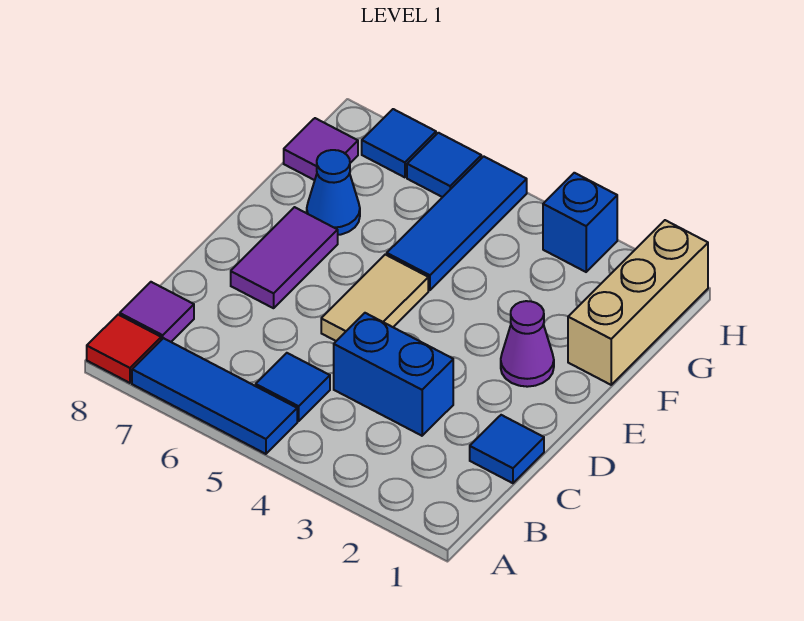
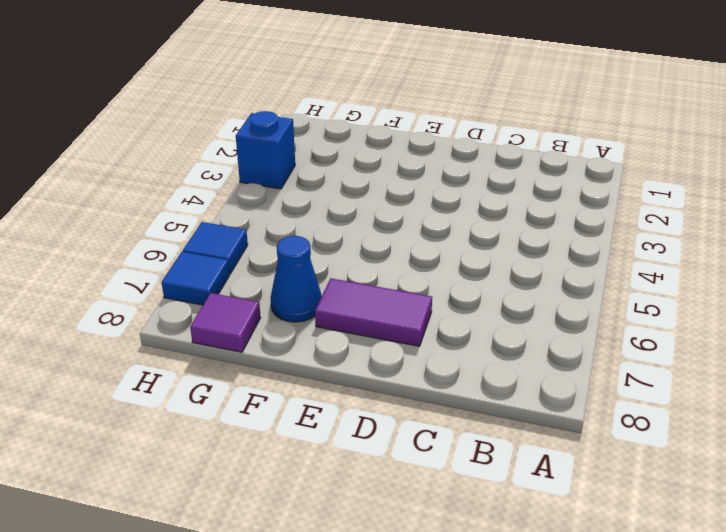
none -> blue 1x3 tile [132,338,297,454]
none -> red 1x1 tile [87,315,161,383]
none -> blue 1x1 tile [256,353,330,421]

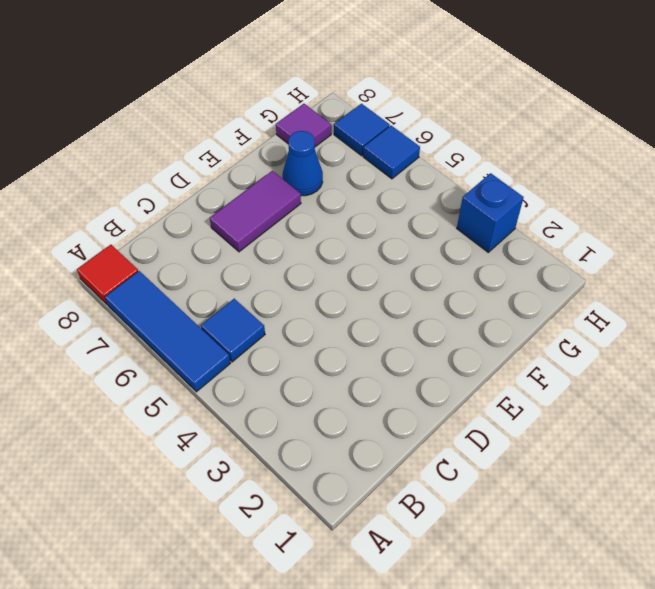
none -> purple 1x1 tile [120,282,194,342]
none -> blue 1x1 tile [470,415,544,483]
none -> blue 1x2 brick [334,313,453,436]

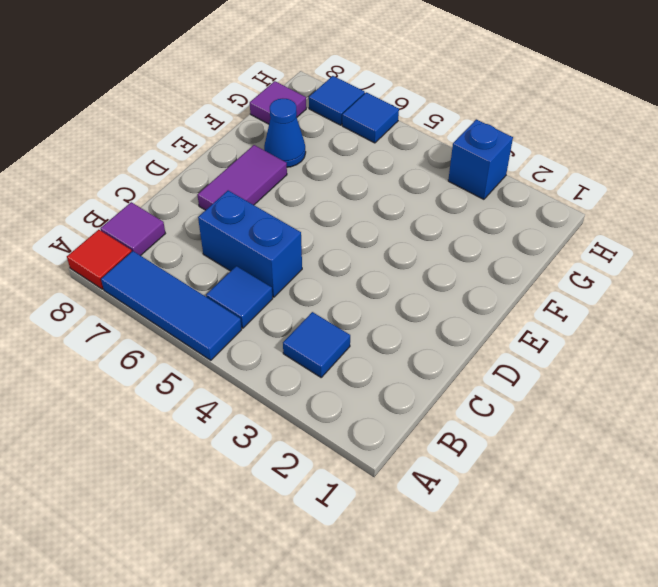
blue 1x1 tile [283,312,350,377] -> blue 1x1 tile moved to [470,415,544,483]
blue 1x2 brick [198,191,302,297] -> blue 1x2 brick moved to [334,313,453,436]
none -> tan 1x2 tile [321,255,428,341]
none -> purple 1x1 cone [501,301,554,387]
none -> tan 1x3 brick [568,220,708,385]

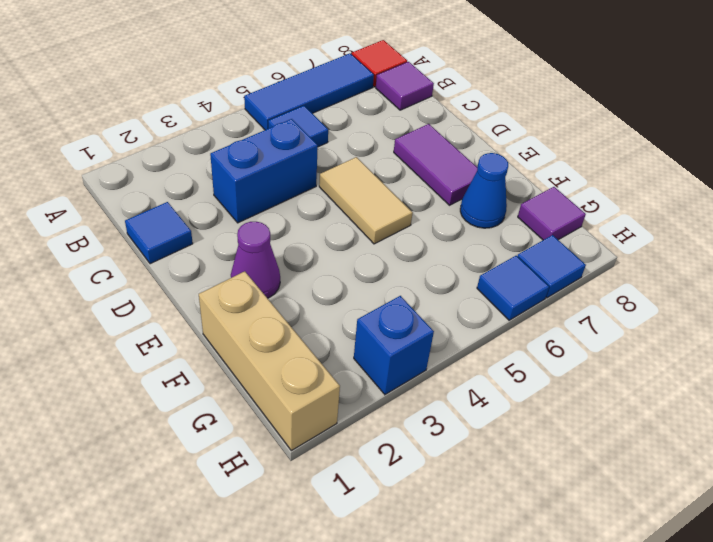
none -> blue 1x3 tile [387,156,527,290]

